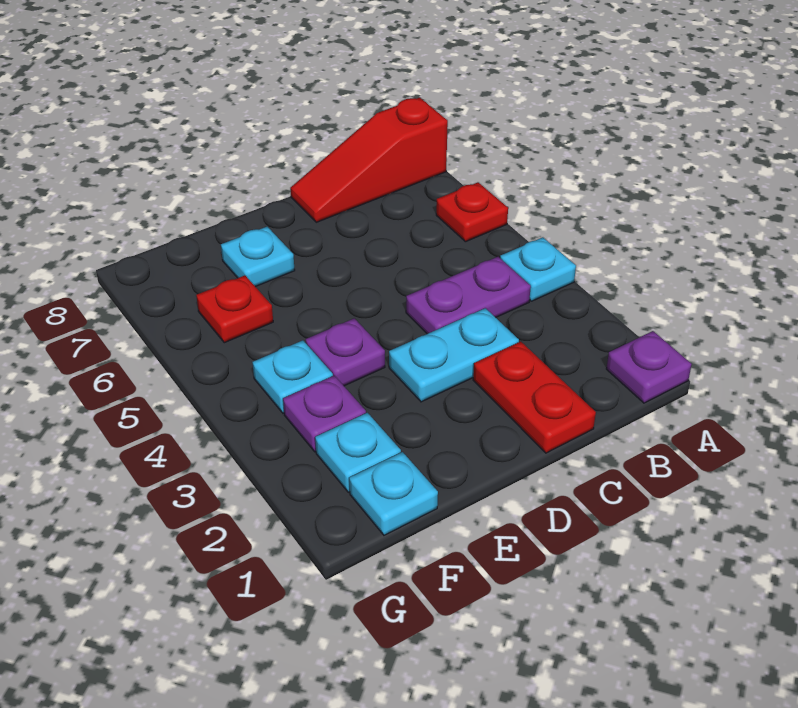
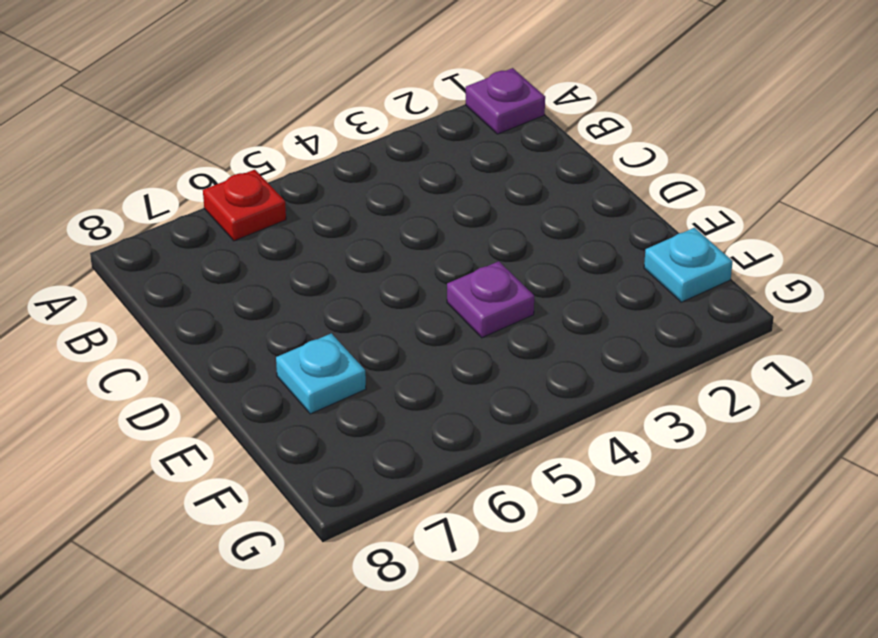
none -> cyan 1x1 plate [500,237,576,301]
none -> red 1x3 slope [290,98,448,222]
none -> purple 1x2 plate [406,257,531,334]

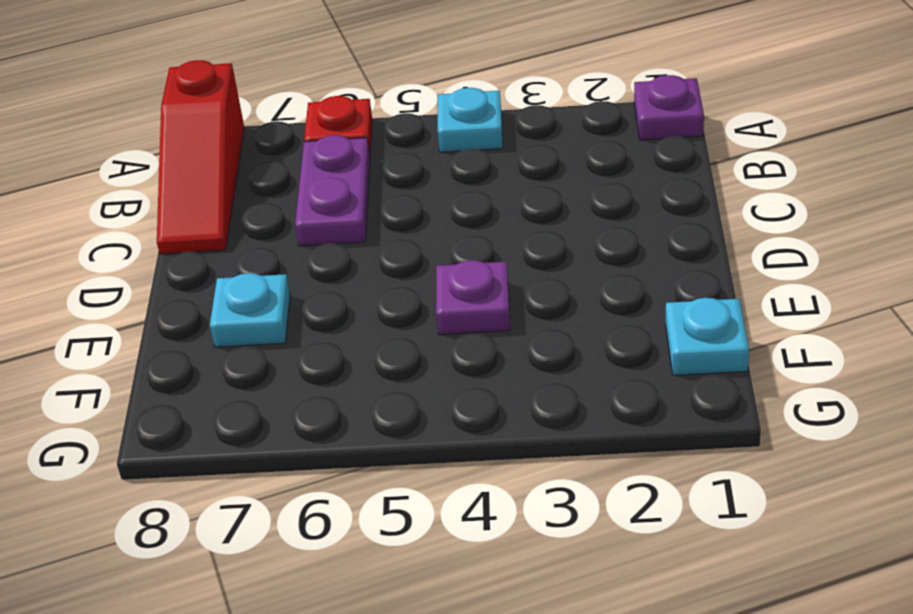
purple 1x2 plate [295,135,370,246] -> purple 1x2 plate moved to [406,257,531,334]
none -> red 1x2 plate [473,342,596,453]
none -> cyan 1x2 plate [389,308,519,402]
none -> cyan 1x1 plate [315,413,401,492]

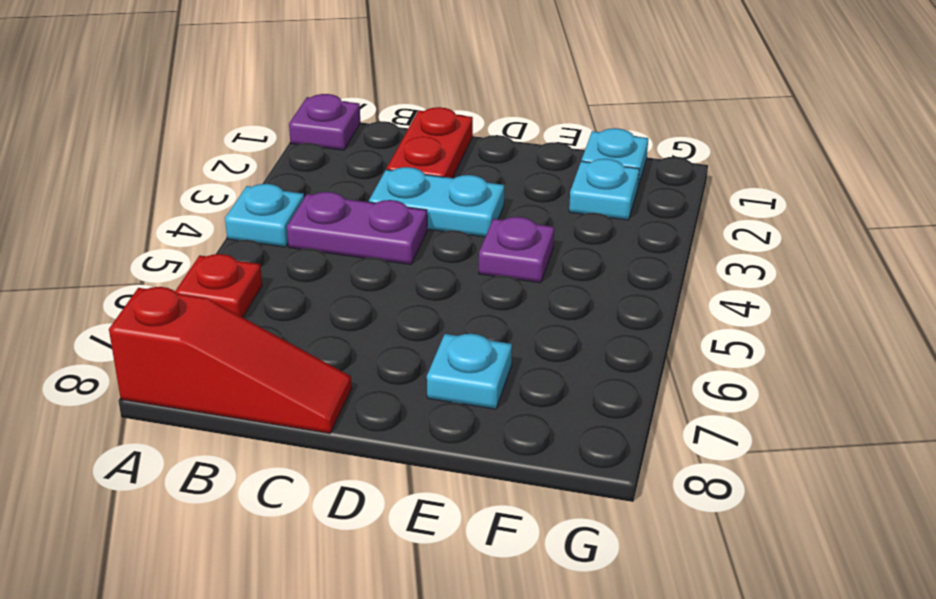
none -> purple 1x1 plate [283,376,366,452]
none -> cyan 1x1 plate [253,340,333,413]
none -> red 1x1 plate [196,275,273,343]

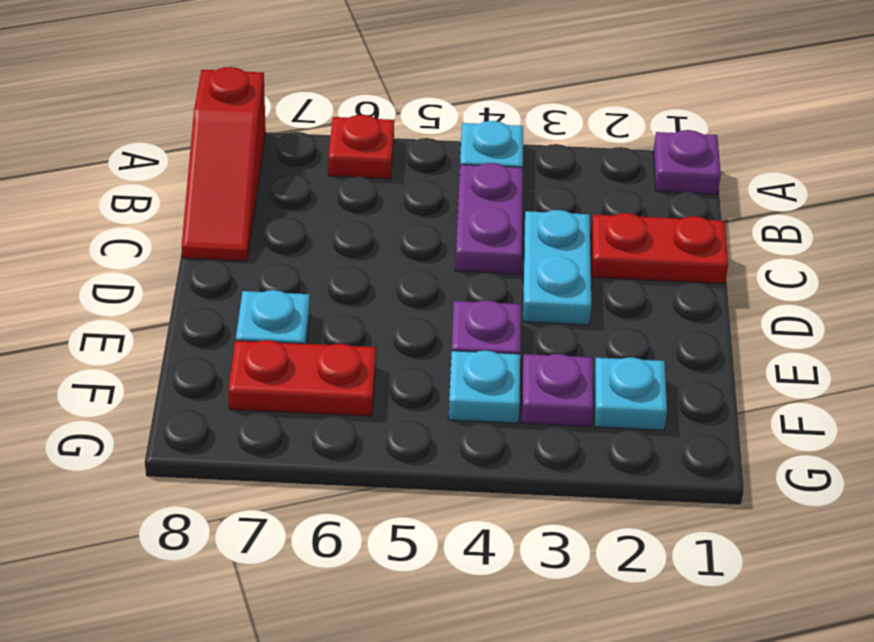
red 1x2 plate [228,340,376,416] -> red 1x1 plate [196,275,273,343]
none -> cyan 1x1 plate [349,452,438,535]

